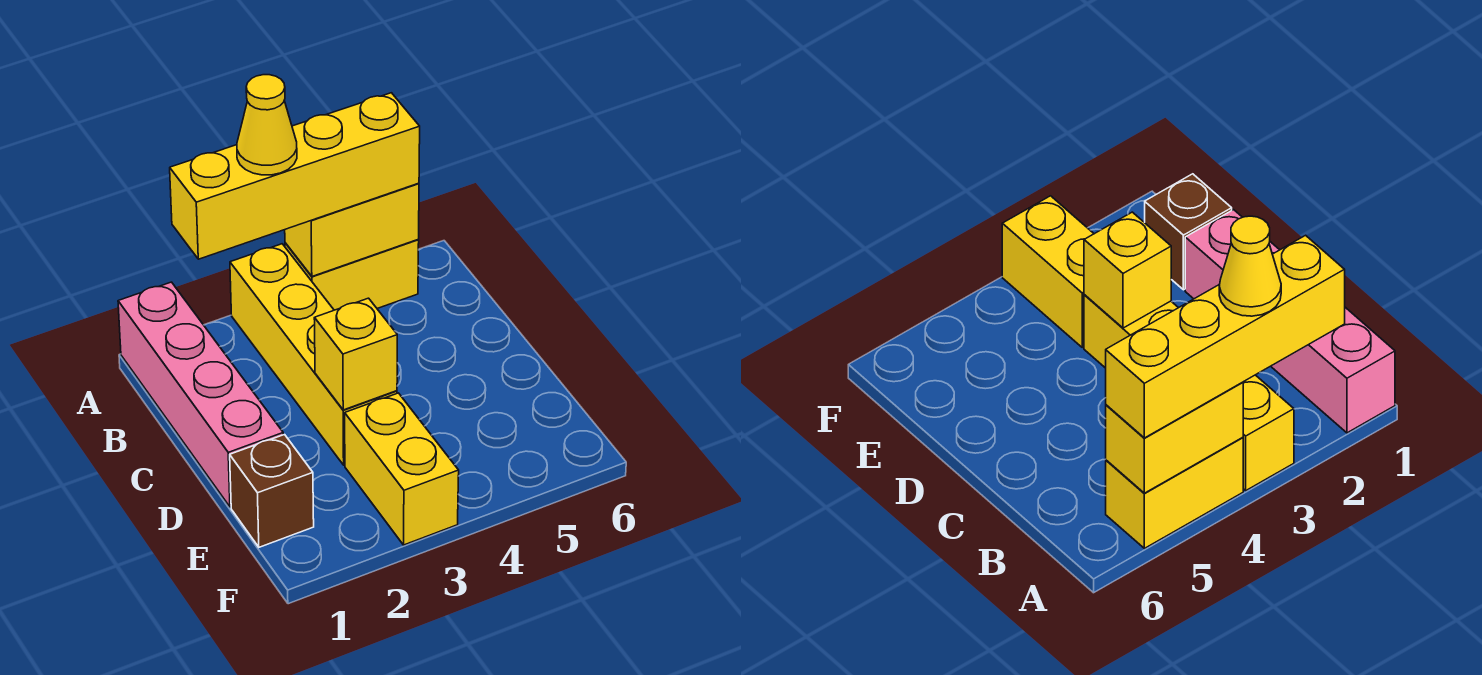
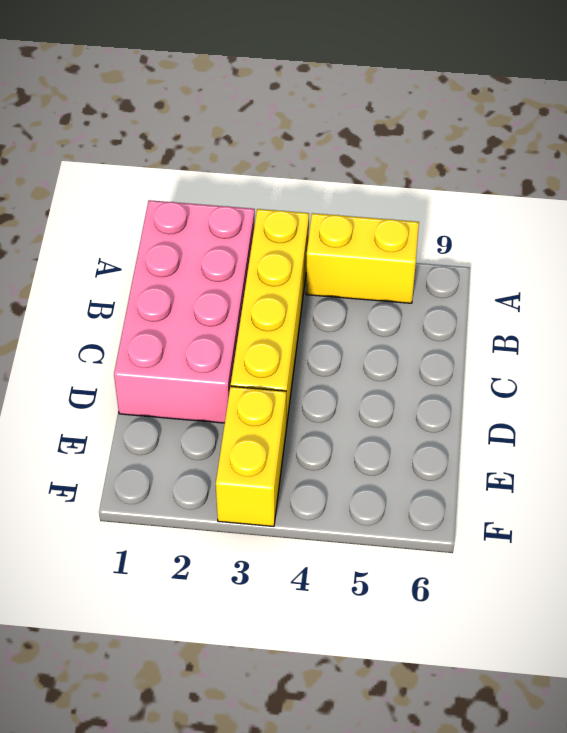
pink 2x4 brick [114,200,255,423] -> pink 1x4 brick [118,282,283,507]
none -> brown 1x1 brick [230,435,314,547]
none -> yellow 1x2 brick [285,183,419,276]

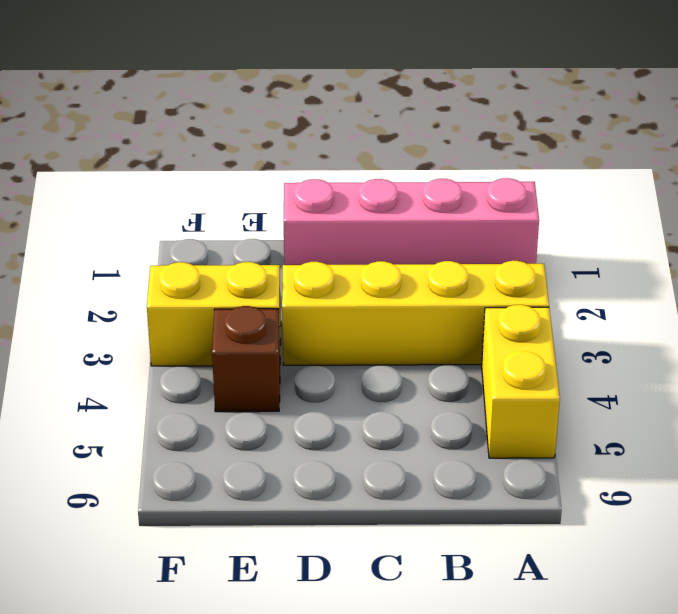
brown 1x1 brick [212,306,280,412] -> brown 1x1 brick moved to [230,435,314,547]
none -> yellow 1x2 brick [285,183,419,276]
none -> yellow 1x1 brick [314,298,397,410]

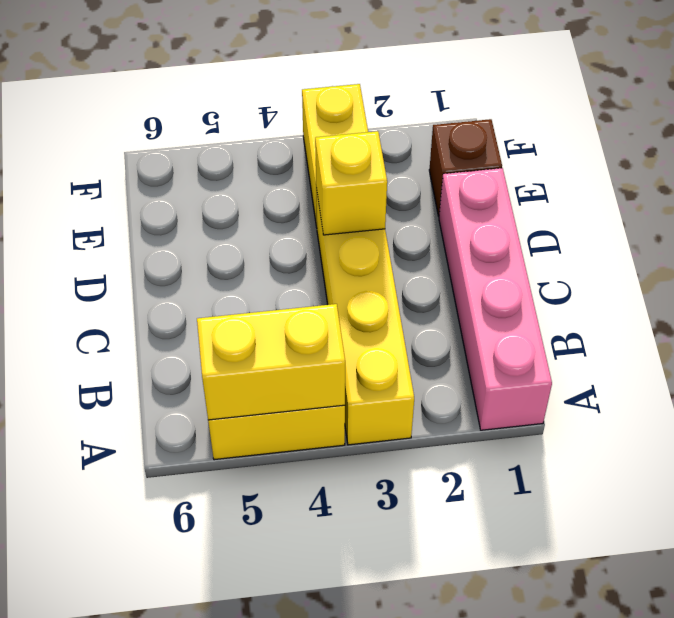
none -> yellow 1x4 brick [170,93,420,259]
none -> yellow 1x1 cone [237,75,297,175]

